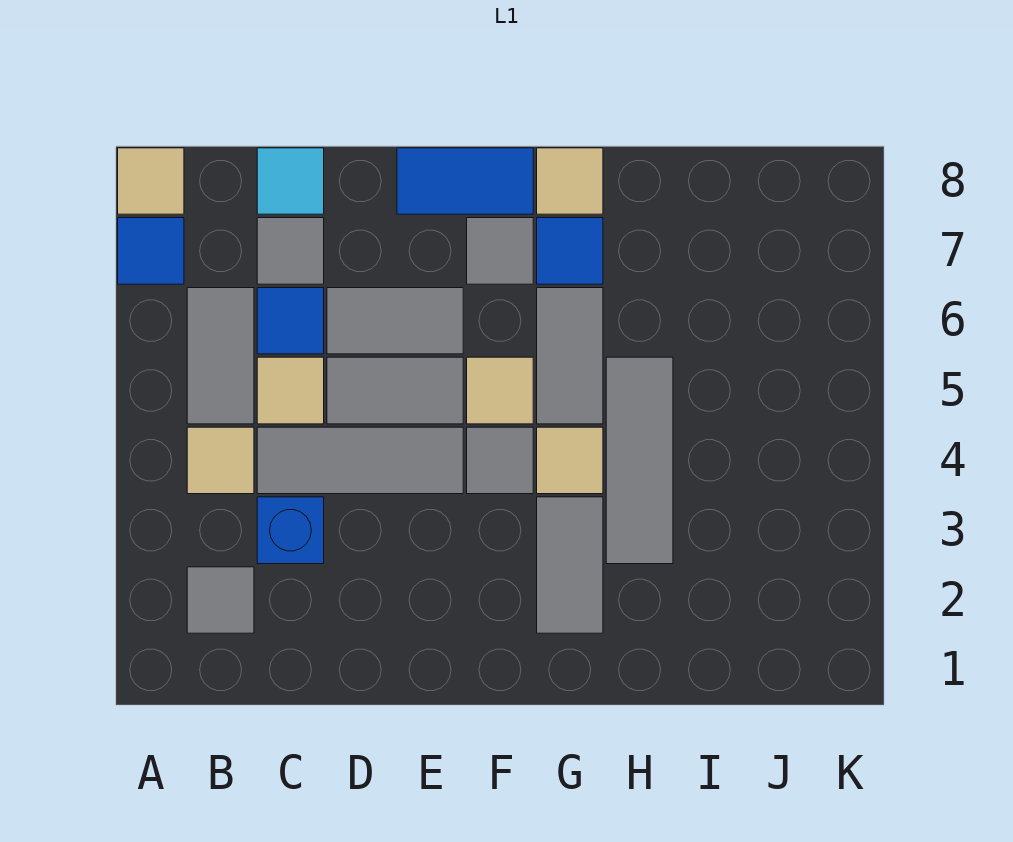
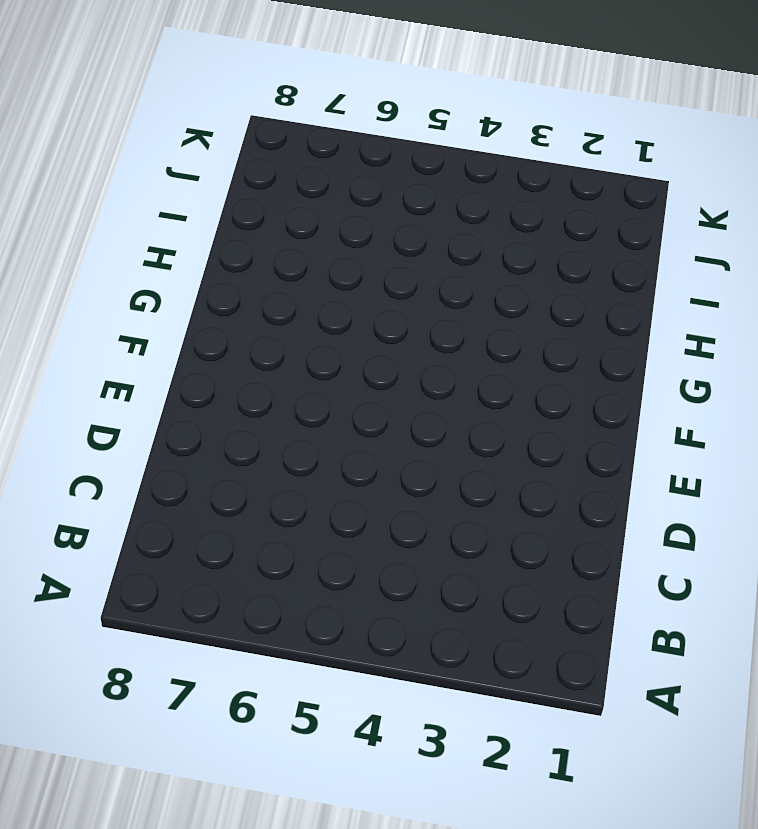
none -> blue 1x1 tile [118,218,184,284]
none -> tan 1x1 tile [118,148,184,214]
none -> grey 1x1 tile [187,567,254,633]

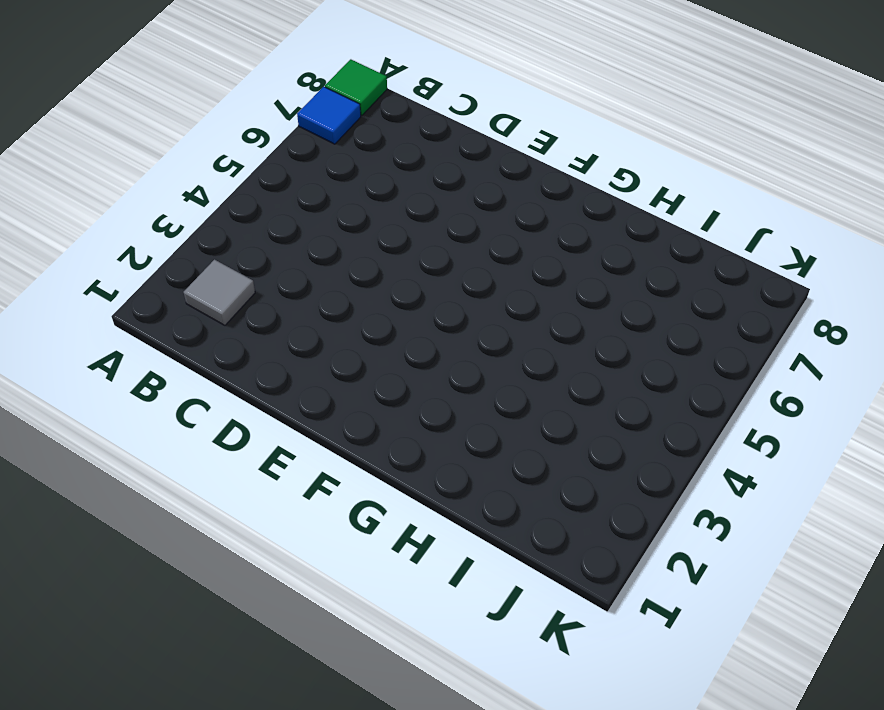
green 1x1 tile [325,59,387,115] -> tan 1x1 tile [118,148,184,214]
none -> tan 1x1 tile [187,427,254,494]
none -> grey 1x2 tile [187,288,254,424]
none -> blue 1x1 brick [257,497,324,564]

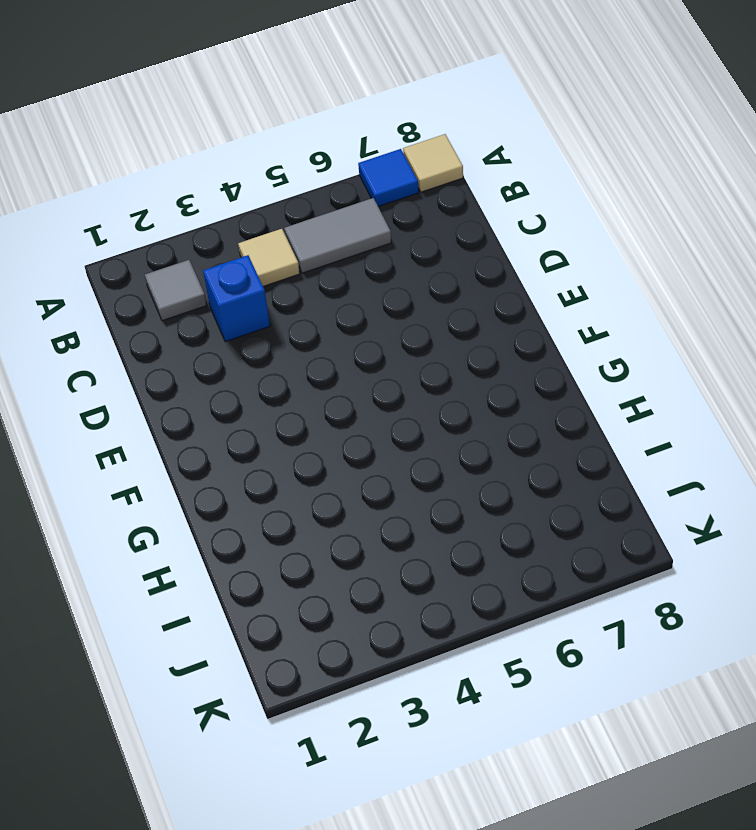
none -> grey 1x3 tile [257,427,463,494]
none -> tan 1x1 tile [257,357,324,424]
none -> blue 1x1 tile [257,288,324,354]

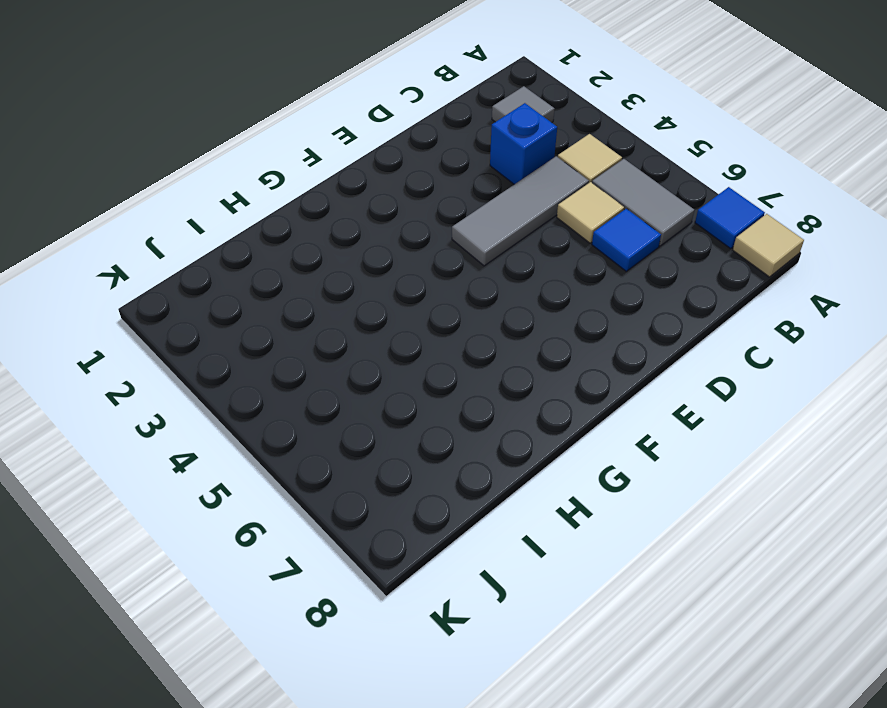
none -> grey 1x1 tile [257,218,324,284]
none -> cyan 1x1 tile [257,148,324,214]
none -> grey 1x2 tile [327,357,463,424]

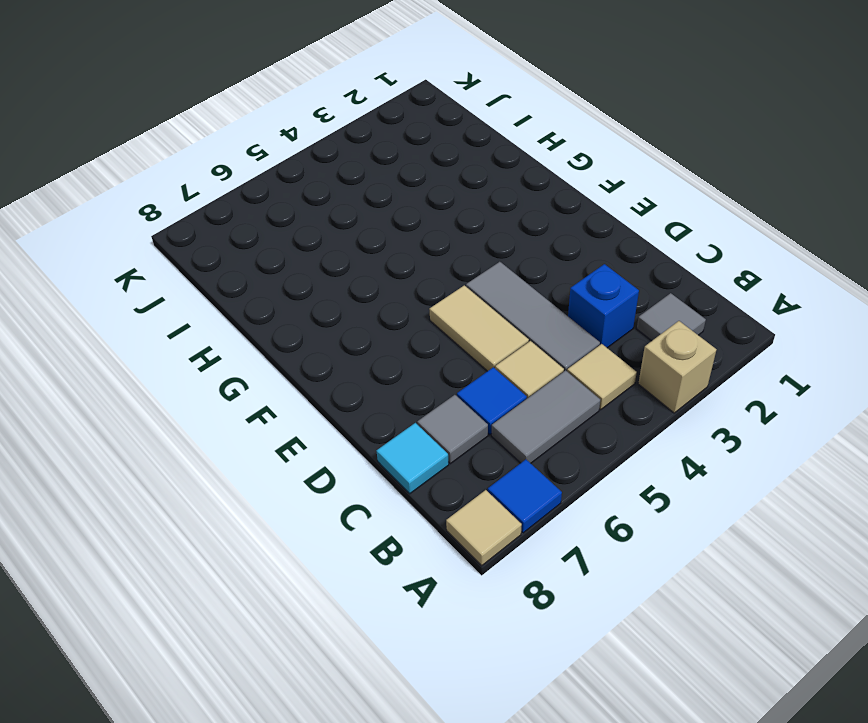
tan 1x1 brick [638,321,716,413] -> none
tan 1x2 tile [429,285,529,371] -> grey 1x2 tile [327,357,463,424]
none -> grey 1x2 tile [327,288,463,354]
none -> blue 1x2 tile [397,148,533,214]
none -> grey 1x1 tile [467,427,533,494]

